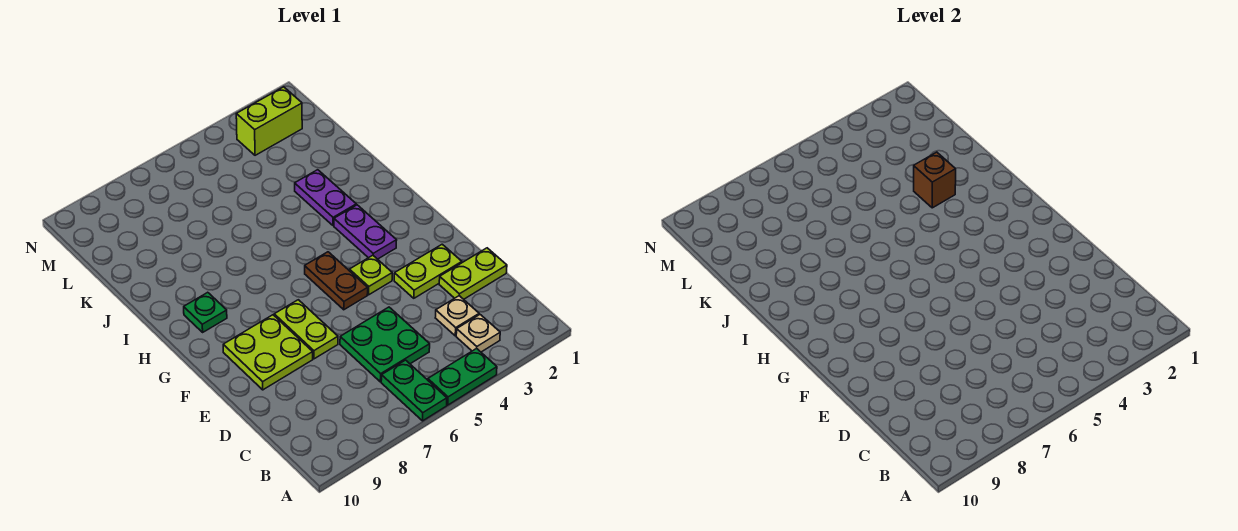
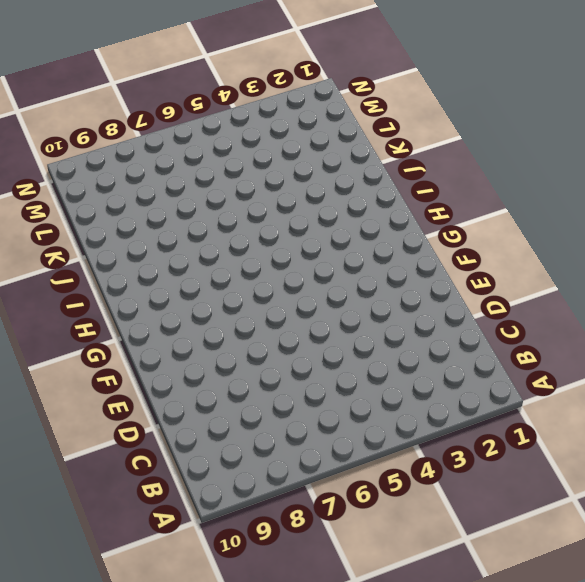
none -> green 1x2 plate [428,348,497,405]
none -> green 1x2 plate [381,360,447,421]
none -> tan 1x1 plate [456,315,500,352]

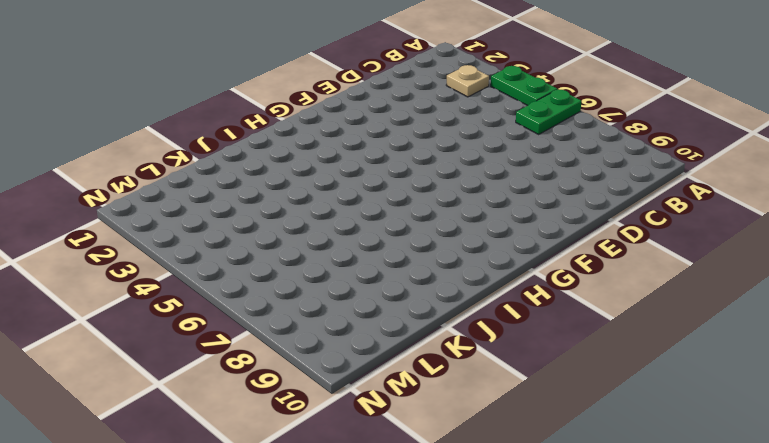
none -> tan 1x1 plate [435,296,479,336]
none -> green 2x2 plate [340,307,430,382]
none -> lime 1x2 plate [439,248,507,299]

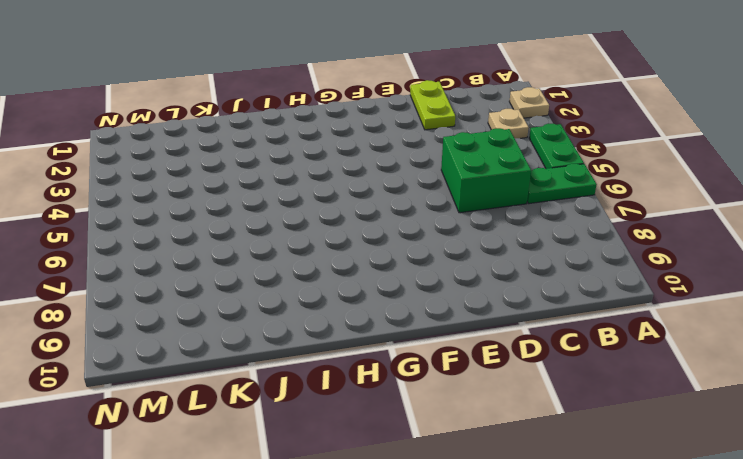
tan 1x1 plate [509,87,549,118] -> tan 1x1 plate moved to [435,296,479,336]
green 2x2 brick [441,128,531,213] -> green 2x2 plate [340,307,430,382]
none -> lime 1x2 plate [394,244,462,298]
none -> lime 1x2 plate [274,300,338,359]
none -> lime 2x2 plate [223,315,313,390]

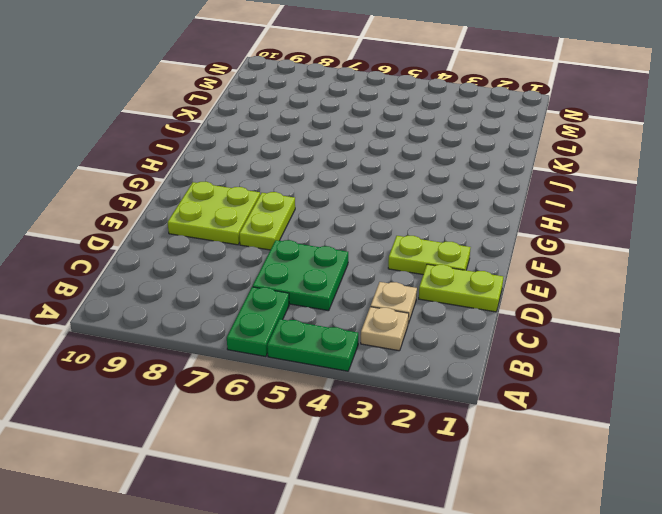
none -> lime 1x1 plate [349,255,392,295]
none -> brown 1x2 plate [305,252,368,310]
none -> purple 1x2 plate [334,205,397,259]

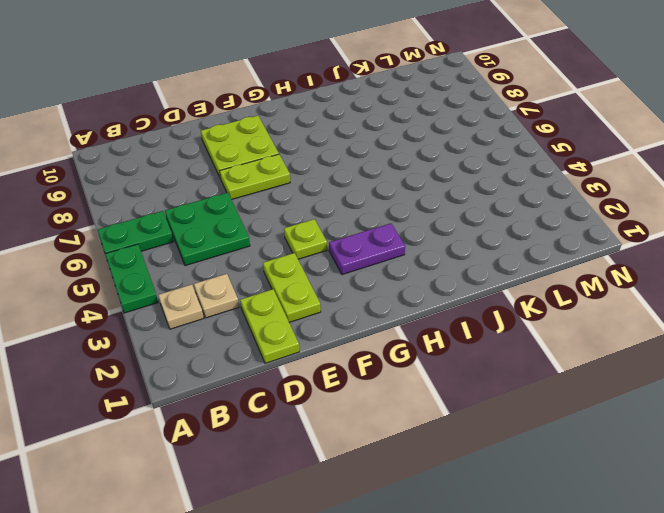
none -> brown 1x2 plate [305,252,368,310]
none -> green 1x1 plate [184,292,227,332]
none -> purple 1x2 plate [295,170,356,226]

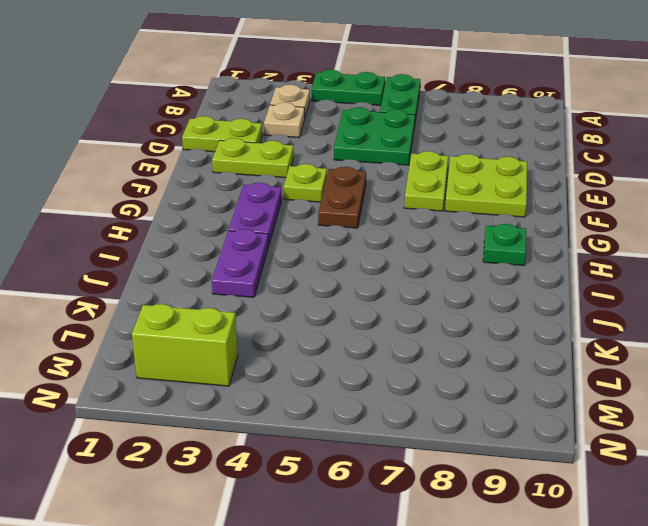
none -> brown 1x1 brick [914,152,956,208]

